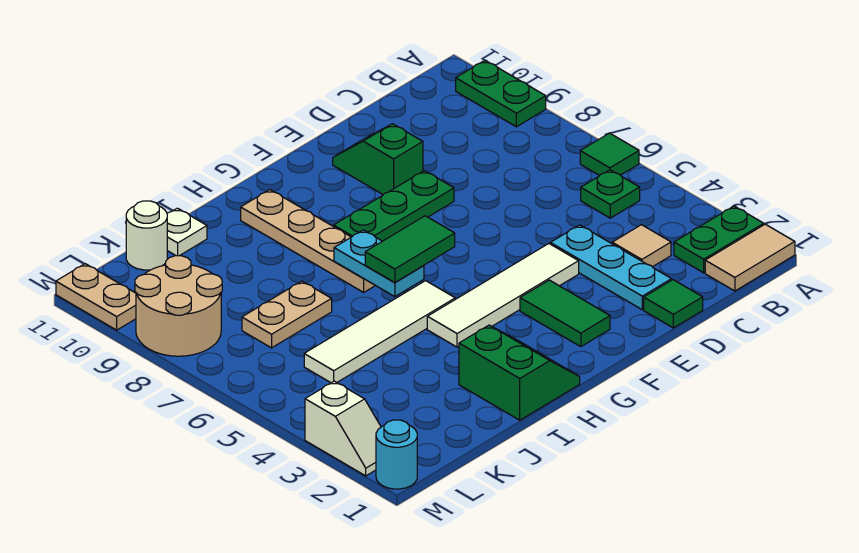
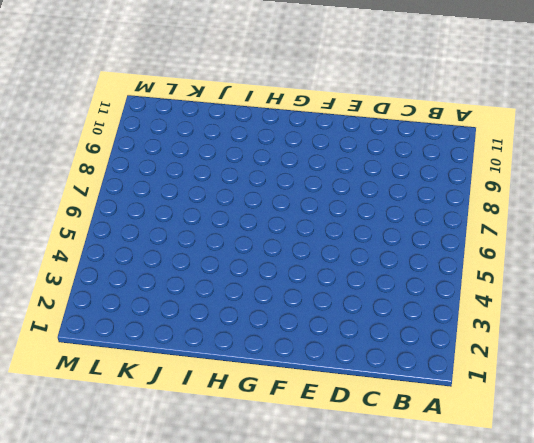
none -> tan 1x2 tile [705,224,795,291]
none -> green 1x2 plate [674,206,764,273]
none -> green 1x1 tile [580,133,639,176]

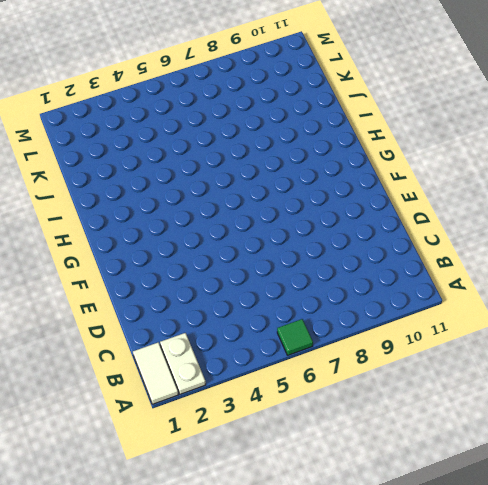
white 1x2 tile [133,342,178,404] -> tan 1x2 tile [705,224,795,291]
white 1x2 plate [160,333,206,394] -> green 1x2 plate [674,206,764,273]
none -> green 1x2 plate [456,60,546,127]
none -> green 1x1 plate [581,170,640,218]
none -> tan 1x1 tile [612,225,671,267]

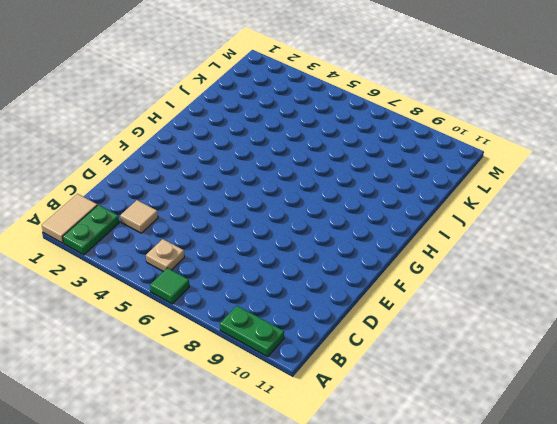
tan 1x1 plate [146,239,184,272] -> green 1x1 plate [581,170,640,218]
none -> green 1x1 tile [644,280,703,328]
none -> cyan 1x3 plate [550,225,672,310]
none -> white 1x4 tile [427,244,579,347]

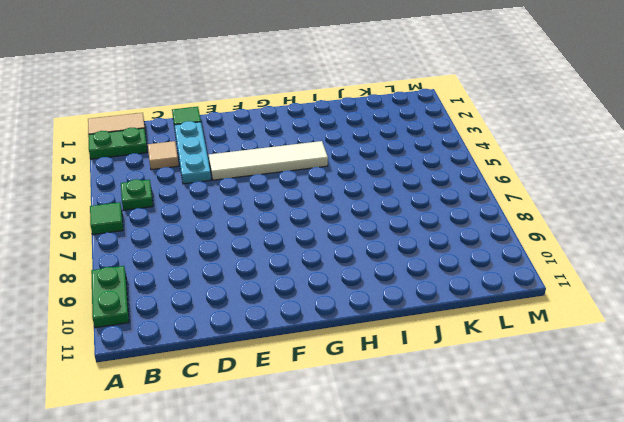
none -> green 1x3 plate [334,171,454,241]
none -> green 1x2 slope [333,124,423,194]
none -> green 1x2 tile [520,280,610,347]

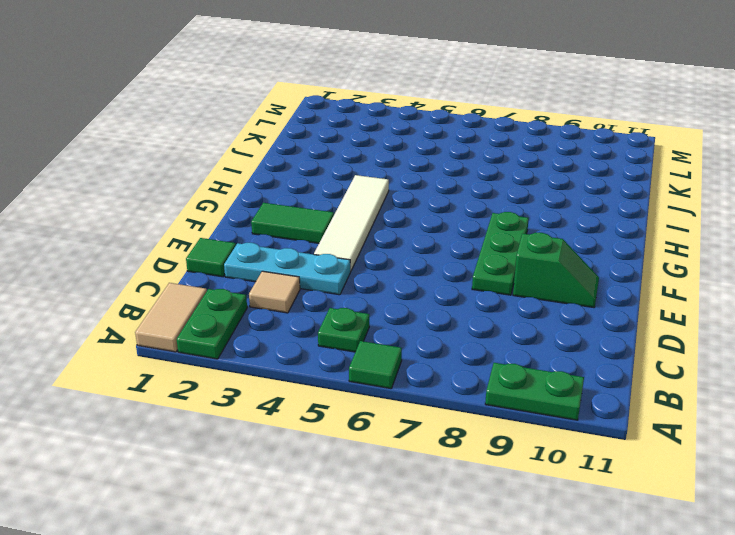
none -> green 2x2 slope [459,325,580,420]
none -> white 1x4 tile [304,281,455,383]
none -> tan 1x4 plate [241,190,375,292]

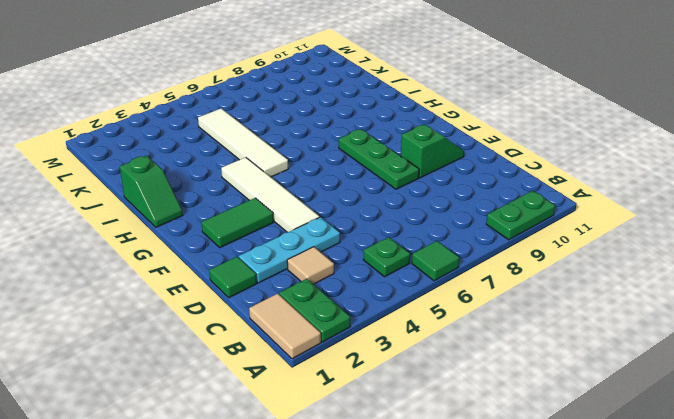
green 1x2 slope [120,156,183,227] -> green 2x2 slope [459,325,580,420]
none -> tan 1x4 plate [241,190,375,292]
none -> tan 1x2 plate [242,281,332,348]
none -> white 1x1 plate [167,208,207,256]

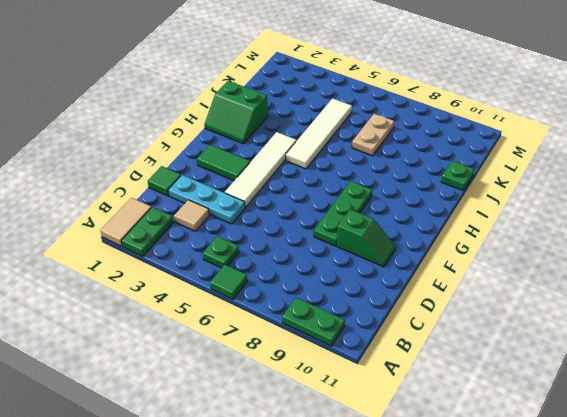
green 1x1 plate [441,161,474,191] -> white 1x1 plate [167,208,207,256]
none -> tan 1x4 plate [241,190,375,292]
none -> white 1x1 round brick [126,201,167,270]
none -> tan 2x2 round brick [135,256,222,356]

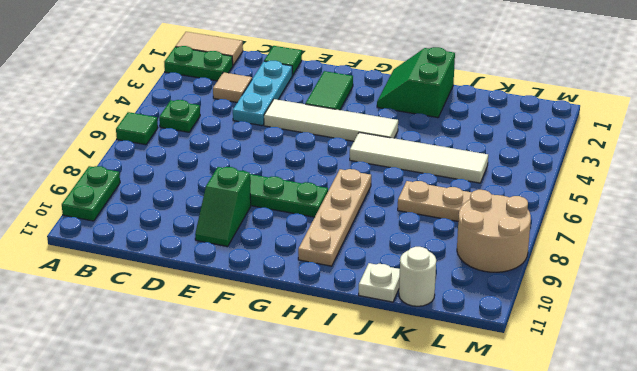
none -> cyan 1x1 round brick [376,420,417,489]
none -> white 1x2 slope [305,381,381,476]
none -> tan 1x2 plate [56,264,136,330]

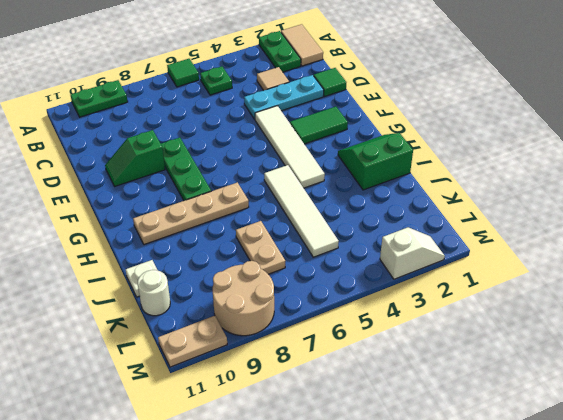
none -> cyan 1x1 round brick [376,420,417,489]
none -> cyan 1x2 plate [334,230,424,297]
none -> green 1x2 tile [365,216,455,283]

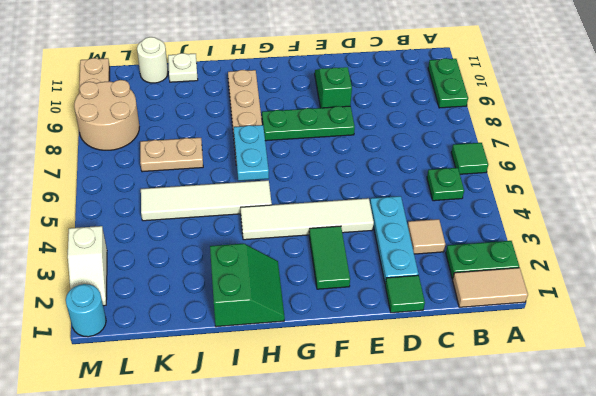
none -> green 1x2 tile [365,216,455,283]

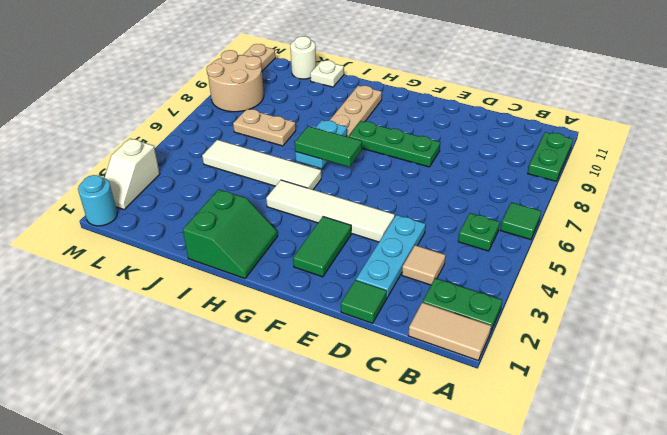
none -> green 1x2 slope [333,124,423,194]

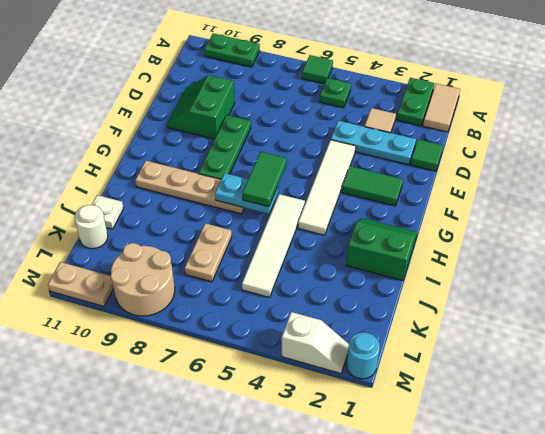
green 2x2 slope [167,75,234,139] -> green 1x2 slope [333,124,423,194]

